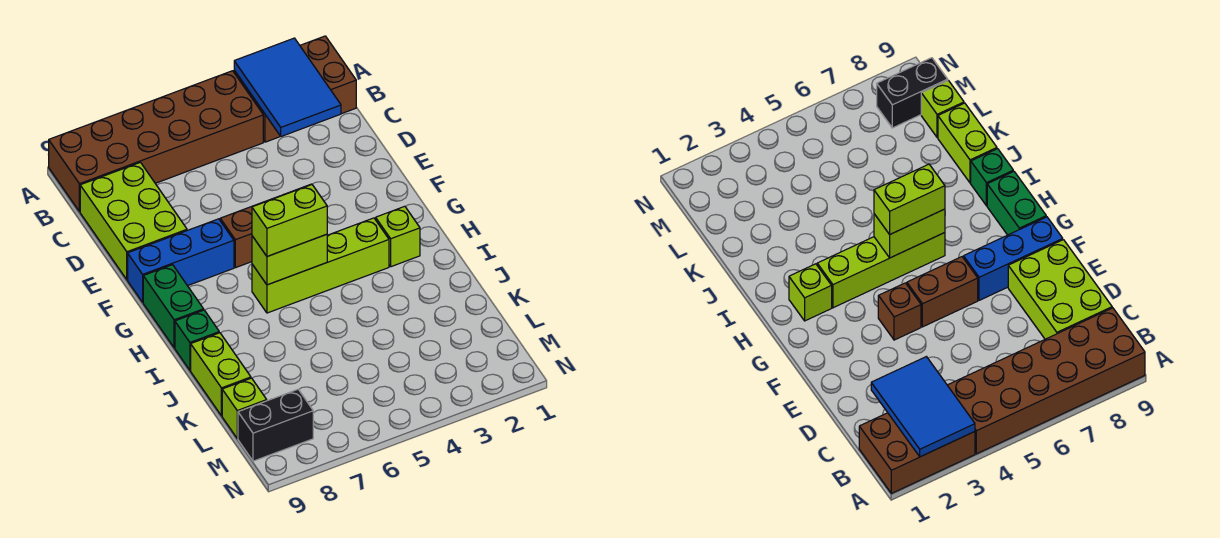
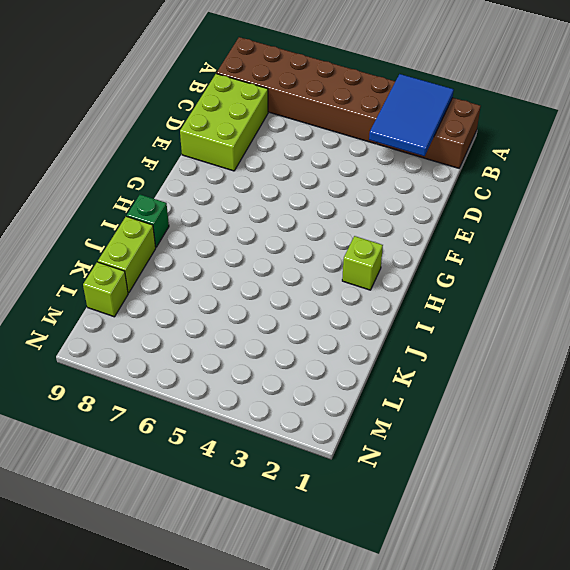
none -> brown 1x1 brick [878,283,921,340]
none -> brown 1x2 brick [220,196,280,268]
none -> blue 1x3 brick [128,219,234,302]

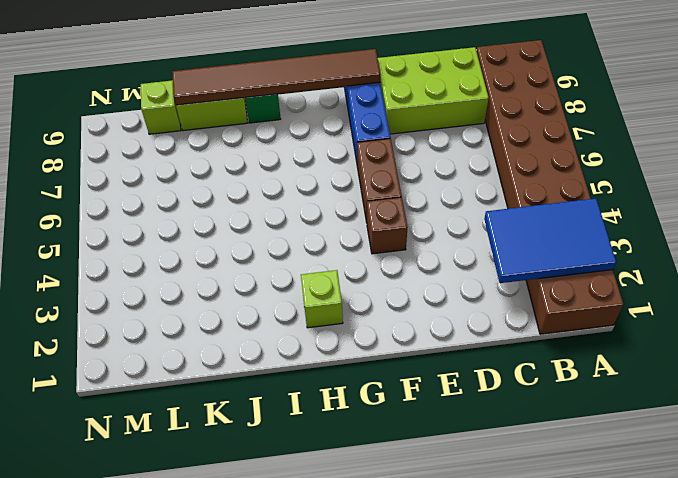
brown 1x6 tile [172,49,380,105] -> none
none -> green 1x2 brick [143,265,204,348]
none -> lime 1x4 brick [252,218,389,313]
none -> black 1x2 brick [238,389,313,461]

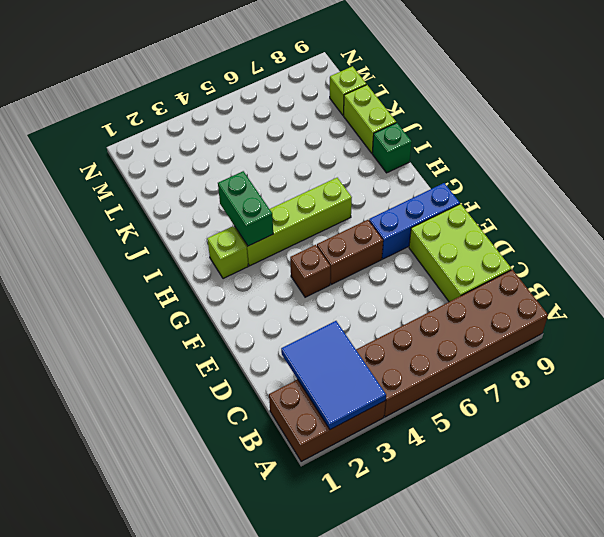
green 1x2 brick [218,171,273,246] -> green 1x2 brick moved to [143,265,204,348]
none -> black 1x2 brick [238,389,313,461]
none -> lime 1x2 brick [252,234,327,285]
none -> lime 1x2 brick [252,185,327,256]

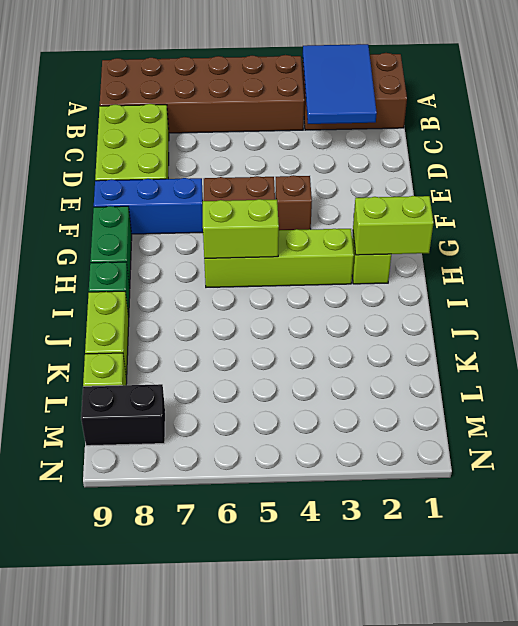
lime 1x2 brick [353,196,434,255] -> lime 1x2 brick moved to [252,185,327,256]

